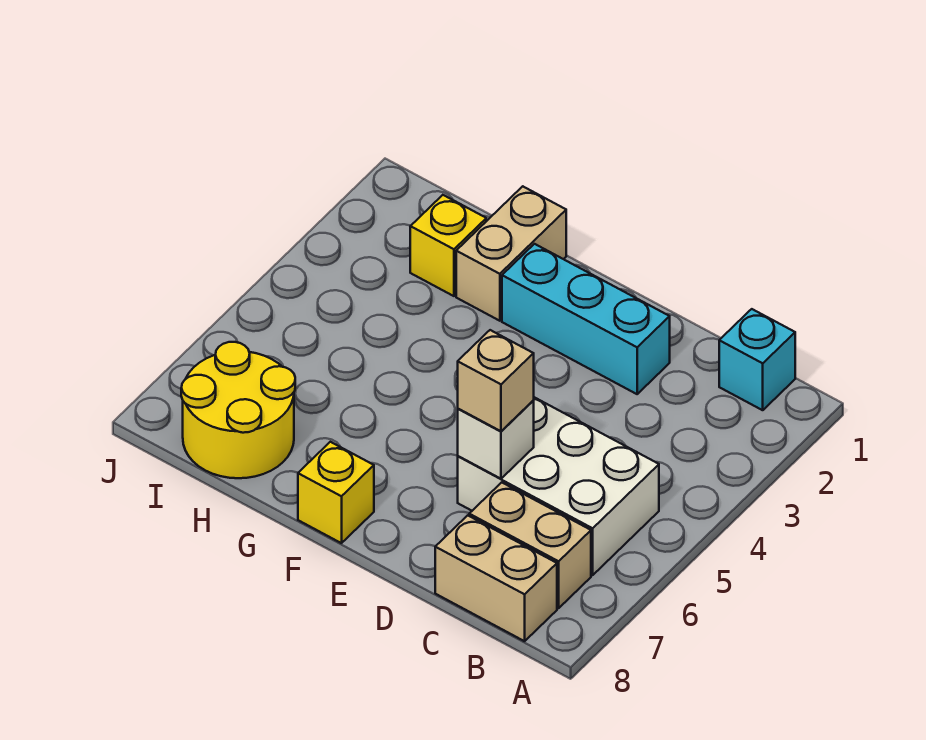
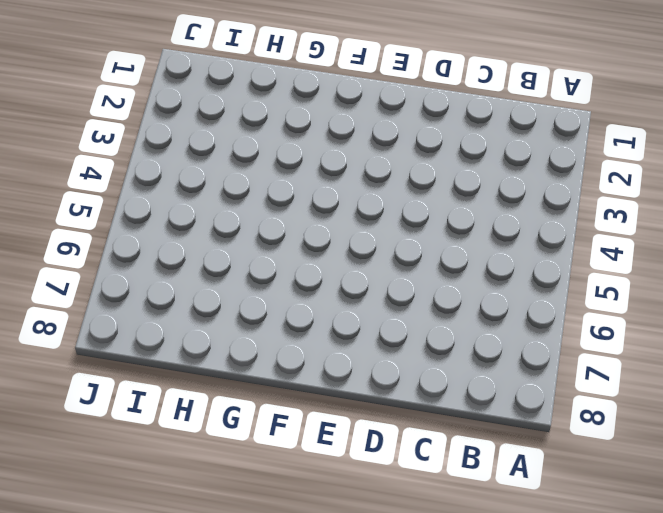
none -> cyan 1x1 brick [719,309,795,410]
none -> white 2x3 brick [458,397,659,575]

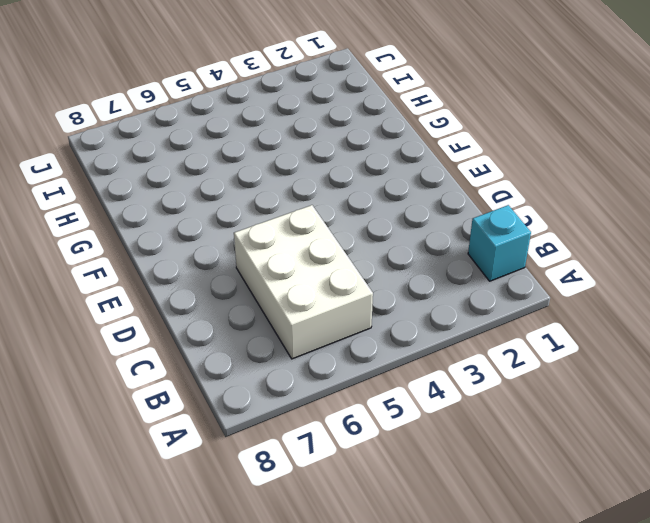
none -> tan 1x2 brick [469,482,591,608]
none -> tan 1x2 brick [435,515,557,641]

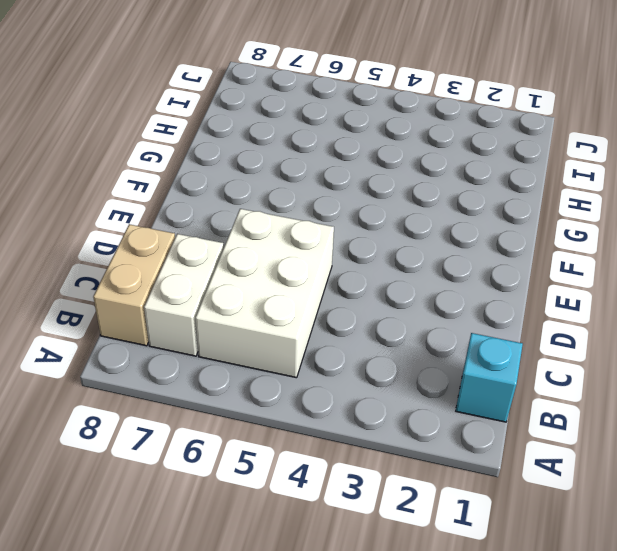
white 1x2 brick [144,234,224,356] -> tan 1x2 brick [469,482,591,608]
none -> cyan 1x3 brick [502,244,670,394]
none -> yellow 1x1 brick [298,442,374,543]

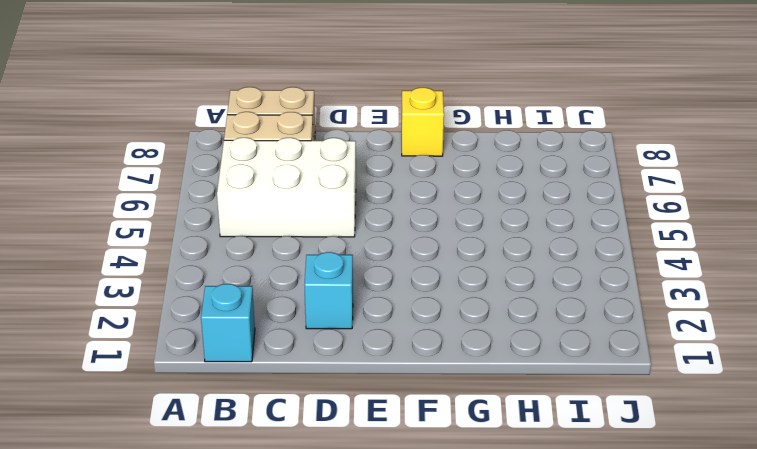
cyan 1x1 brick [304,252,353,329] -> cyan 1x3 brick [502,244,670,394]
none -> tan 1x2 brick [456,186,566,321]
none -> yellow 1x1 brick [410,195,486,296]

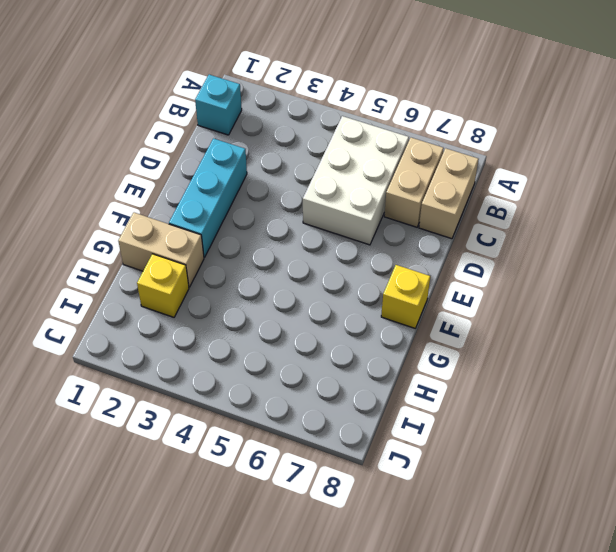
none -> yellow 2x2 round brick [181,342,295,478]
none -> white 1x1 brick [458,401,534,479]

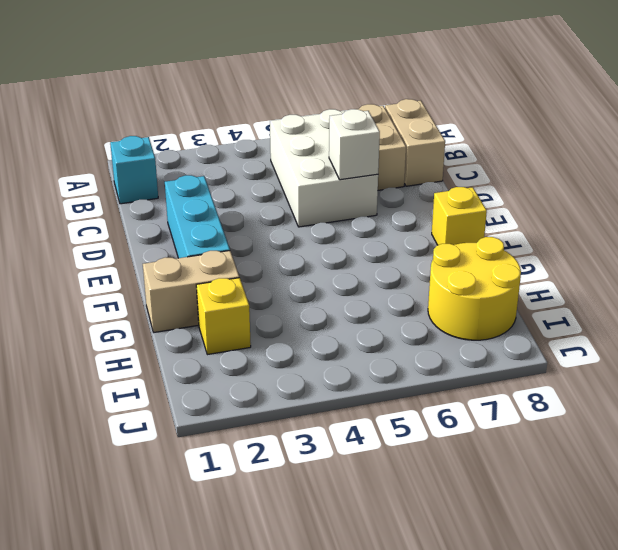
none -> tan 1x1 brick [458,330,534,431]

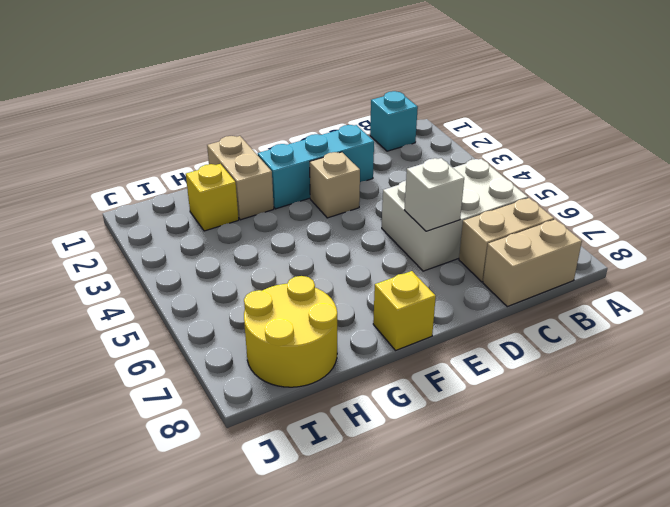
tan 1x1 brick [310,152,360,218] -> tan 1x1 brick moved to [458,330,534,431]

